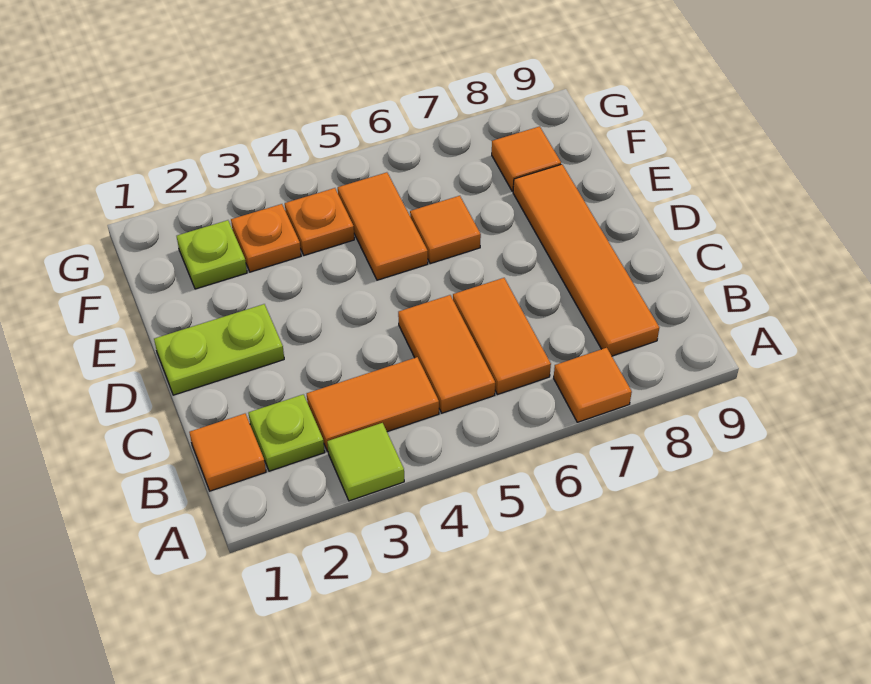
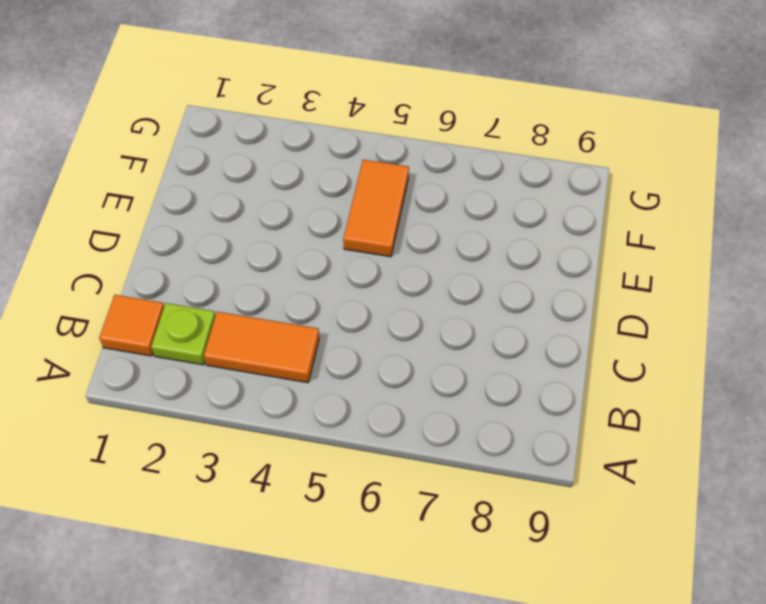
none -> lime 1x1 tile [327,423,404,501]
none -> orange 1x1 tile [554,348,632,422]
none -> orange 1x2 tile [398,295,495,413]

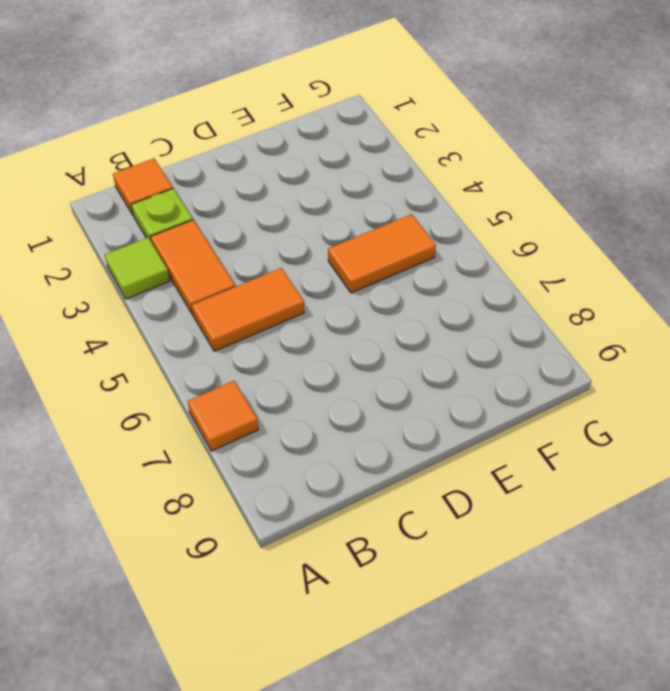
none -> orange 1x2 tile [453,278,551,394]
none -> orange 1x4 tile [513,164,659,356]
none -> lime 1x2 plate [154,304,284,395]

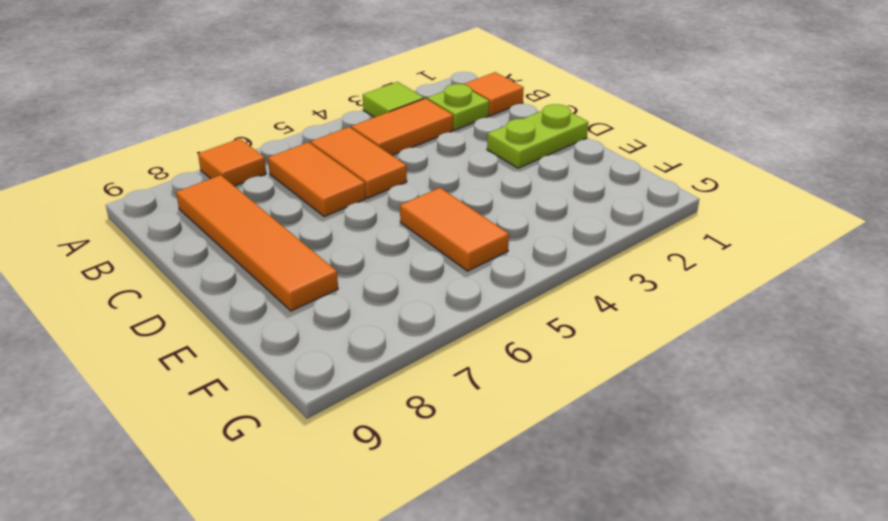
none -> orange 1x1 tile [410,196,481,263]
none -> lime 1x1 plate [177,220,247,289]
none -> orange 1x1 plate [231,204,301,272]

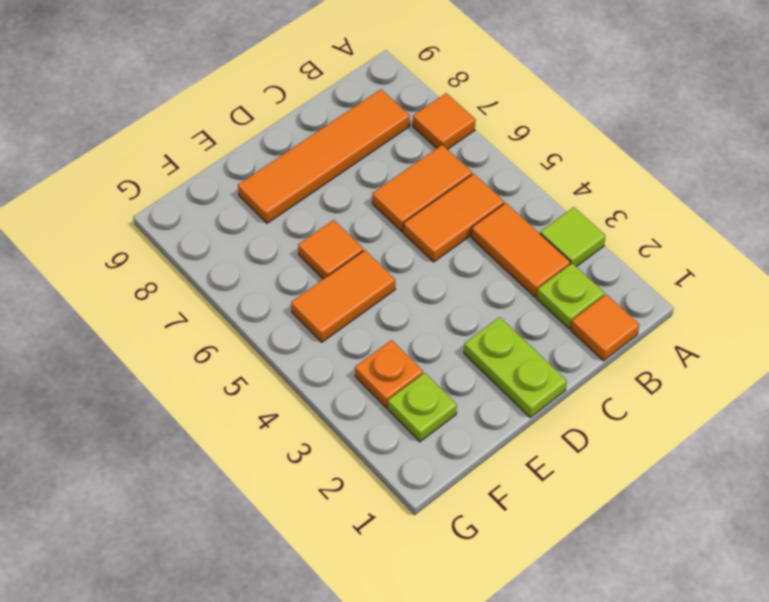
none -> orange 1x1 plate [285,188,354,255]
none -> orange 1x1 tile [492,126,561,191]

